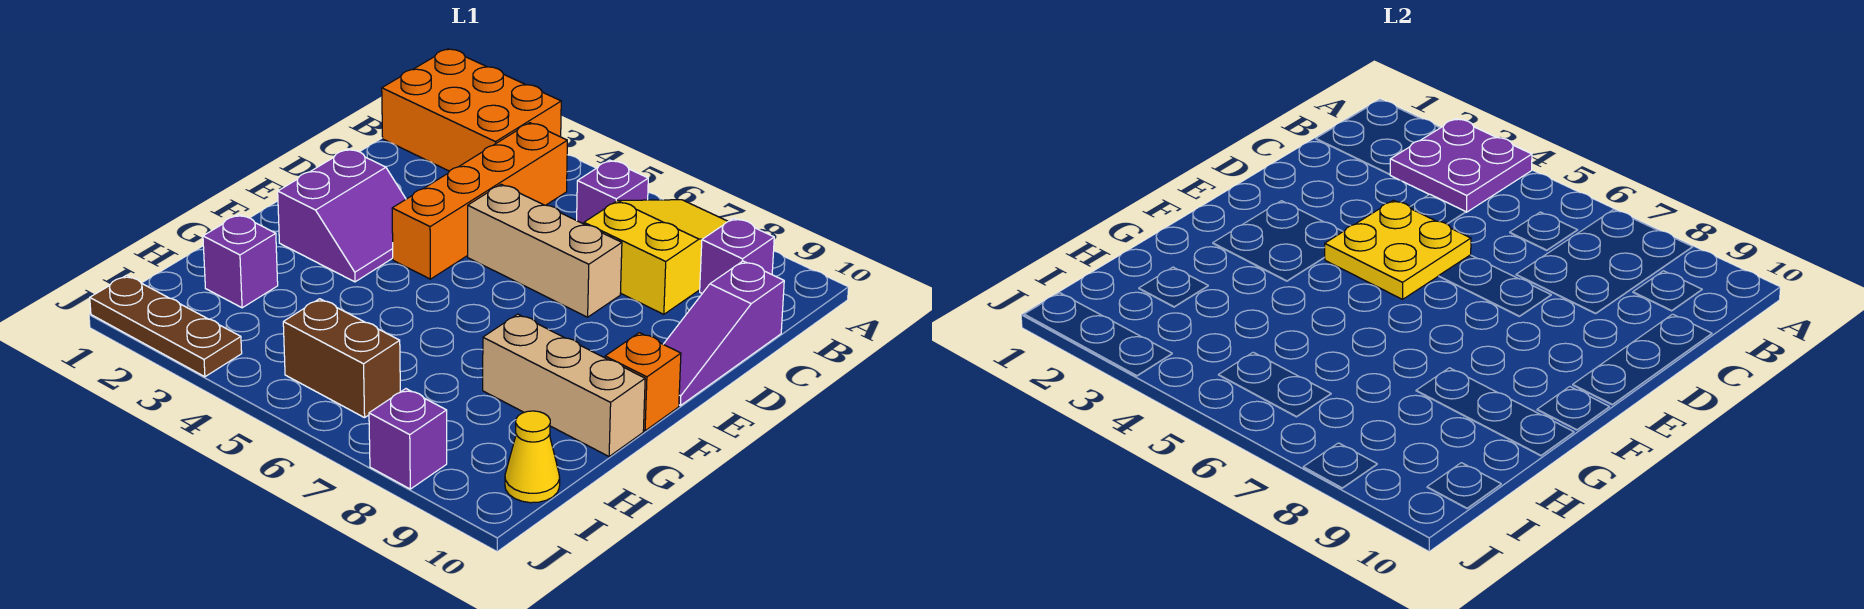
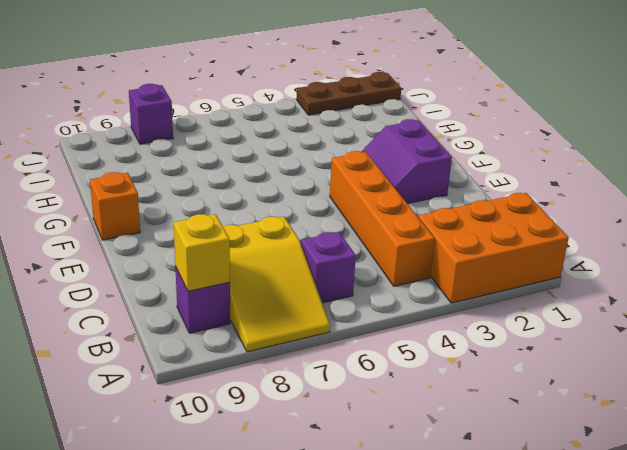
yellow 1x1 brick [174,214,230,291] -> none
none -> purple 1x3 slope [663,261,784,406]
none -> tan 1x3 brick [468,184,622,317]
none -> tan 1x3 brick [483,314,645,457]

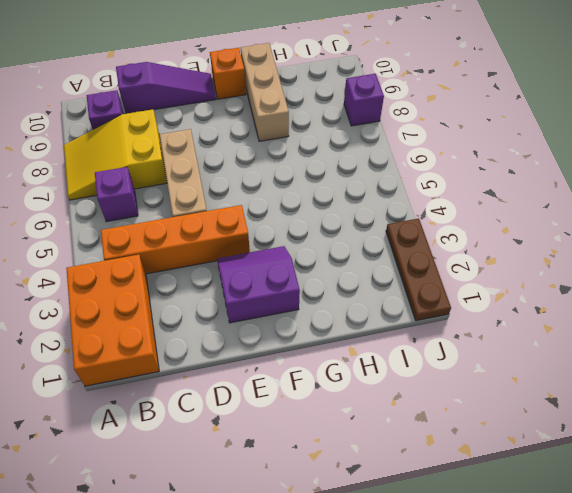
none -> purple 1x1 brick [203,215,278,308]
none -> brown 1x2 brick [283,299,400,418]
none -> yellow 1x1 cone [505,411,560,503]

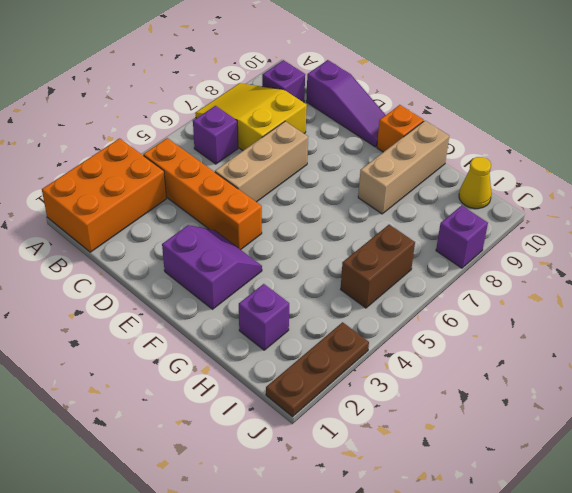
none -> purple 2x2 plate [1390,119,1532,212]
none -> yellow 2x2 plate [1325,200,1471,299]

